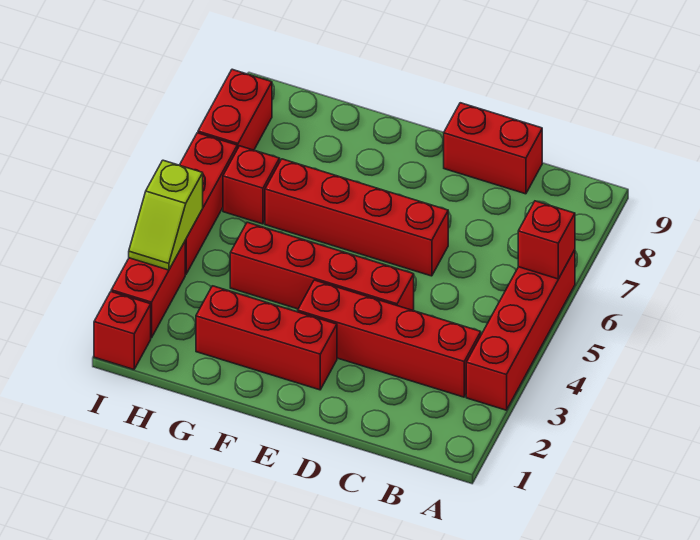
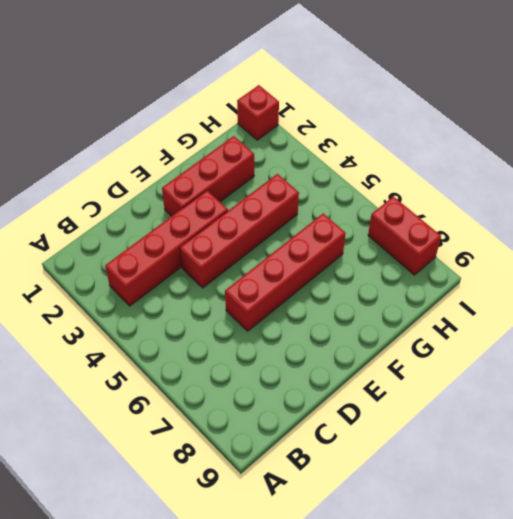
none -> red 1x4 brick [466,250,575,410]
none -> red 1x2 brick [444,103,542,194]
none -> red 1x1 brick [223,146,280,224]

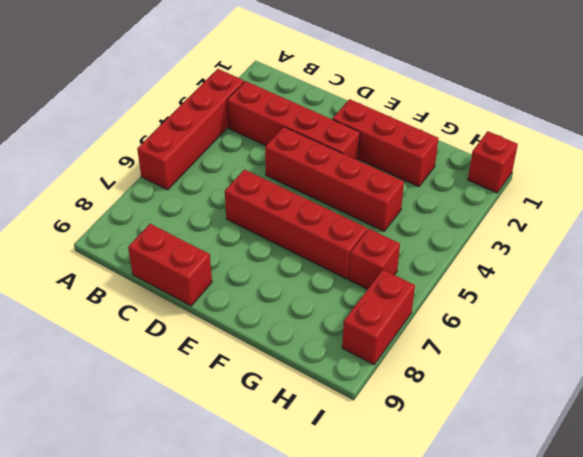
none -> red 1x2 brick [111,242,185,338]
none -> red 1x3 brick [180,133,237,274]
none -> red 1x1 brick [518,201,575,279]

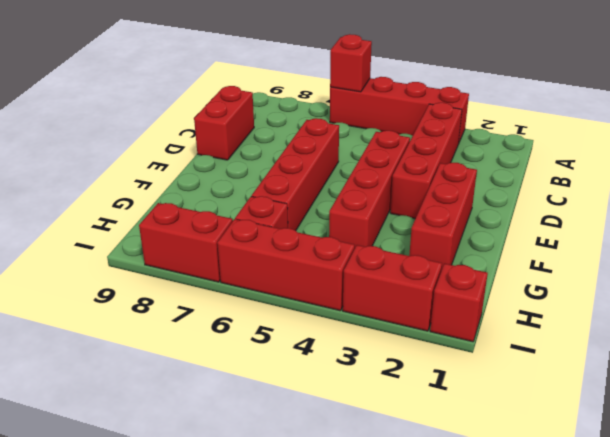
none -> lime 1x2 slope [129,160,203,270]

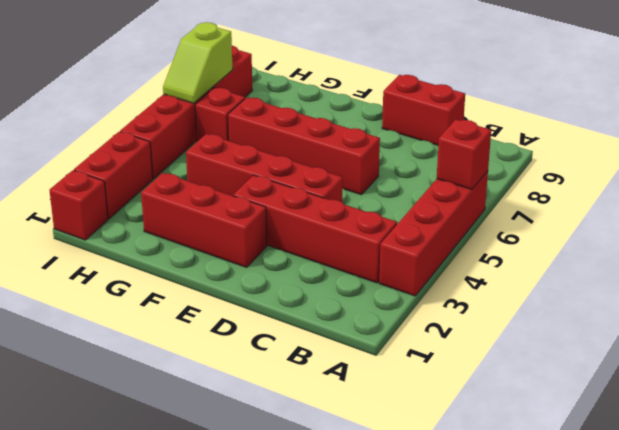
lime 1x2 slope [163,22,233,103] -> lime 1x2 slope moved to [129,160,203,270]

